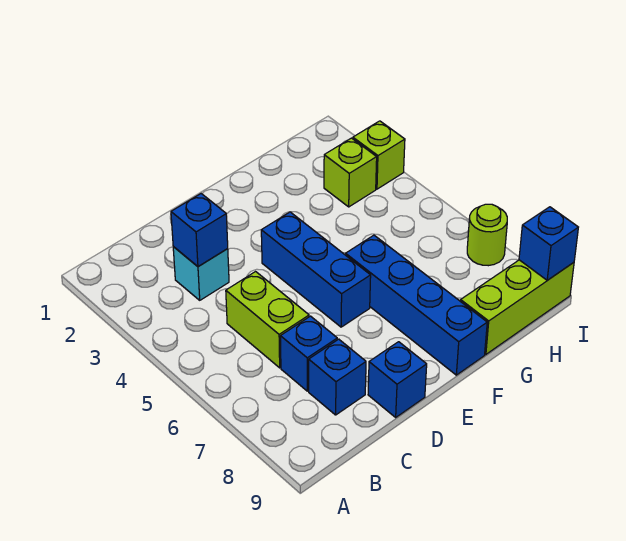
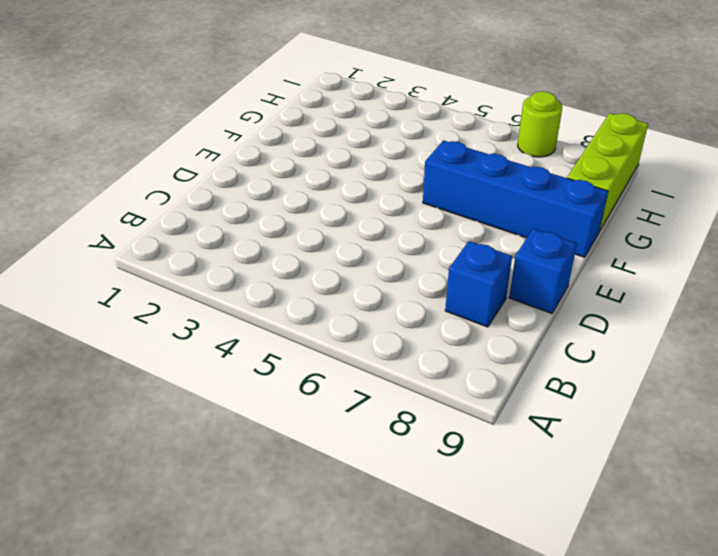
none -> cyan 1x1 brick [173,247,229,300]
none -> lime 1x2 brick [226,272,309,368]
none -> blue 1x1 brick [280,316,337,391]

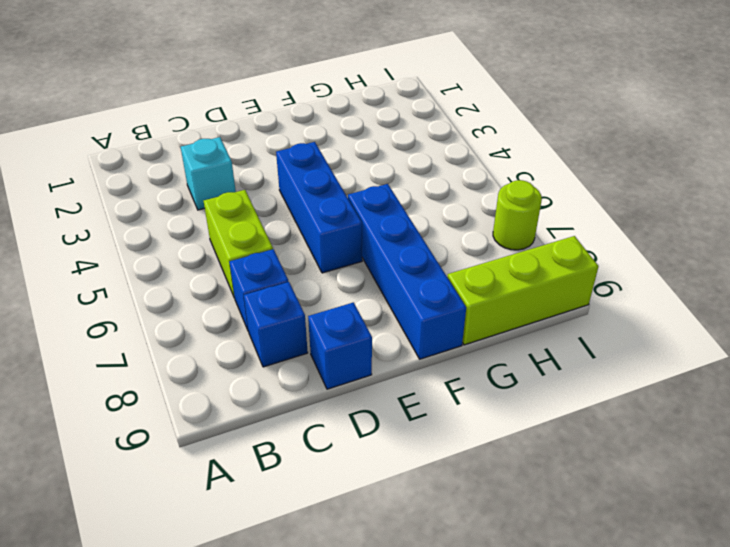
none -> lime 1x1 brick [324,138,377,207]
none -> lime 1x1 brick [353,121,405,189]
none -> blue 1x1 brick [171,194,228,267]

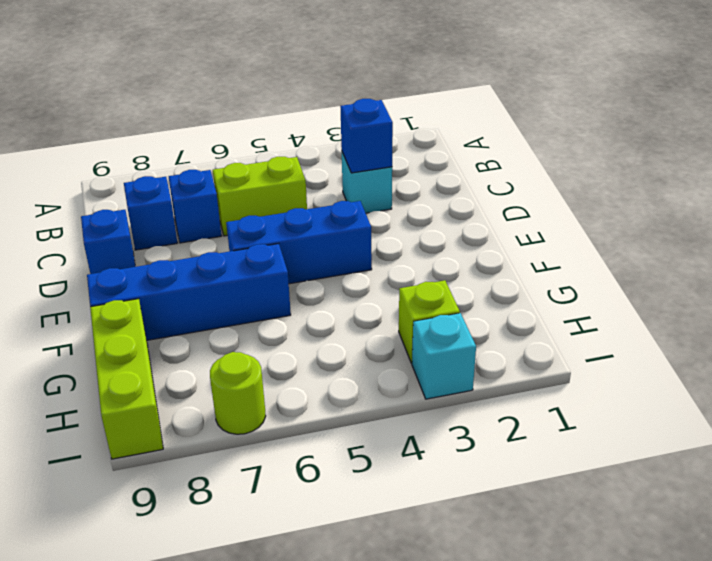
cyan 1x1 brick [412,313,476,399] -> lime 1x1 brick [353,121,405,189]
none -> blue 1x1 brick [519,207,578,280]

